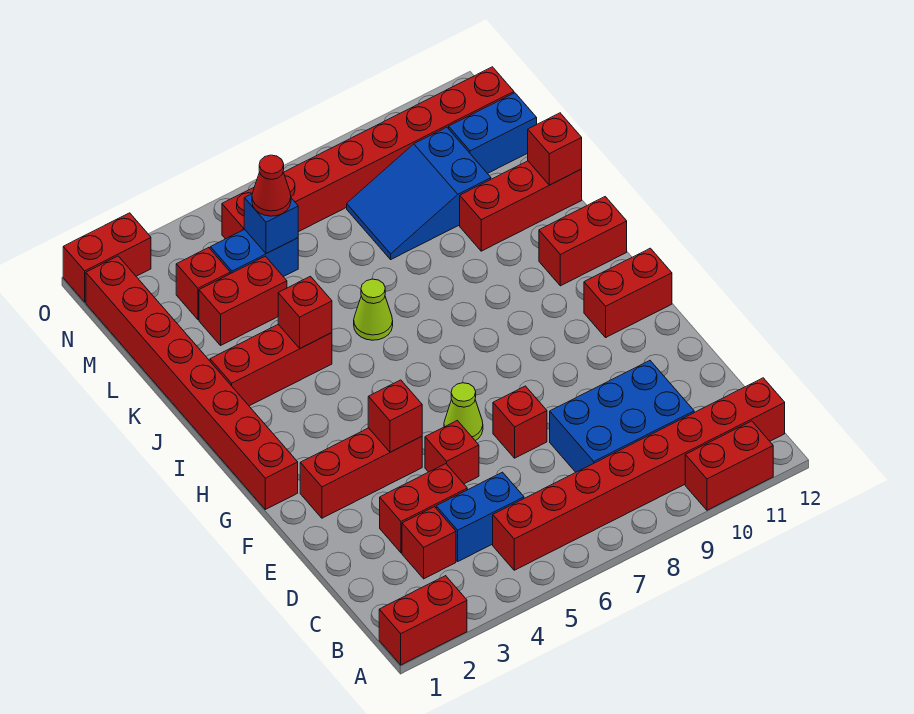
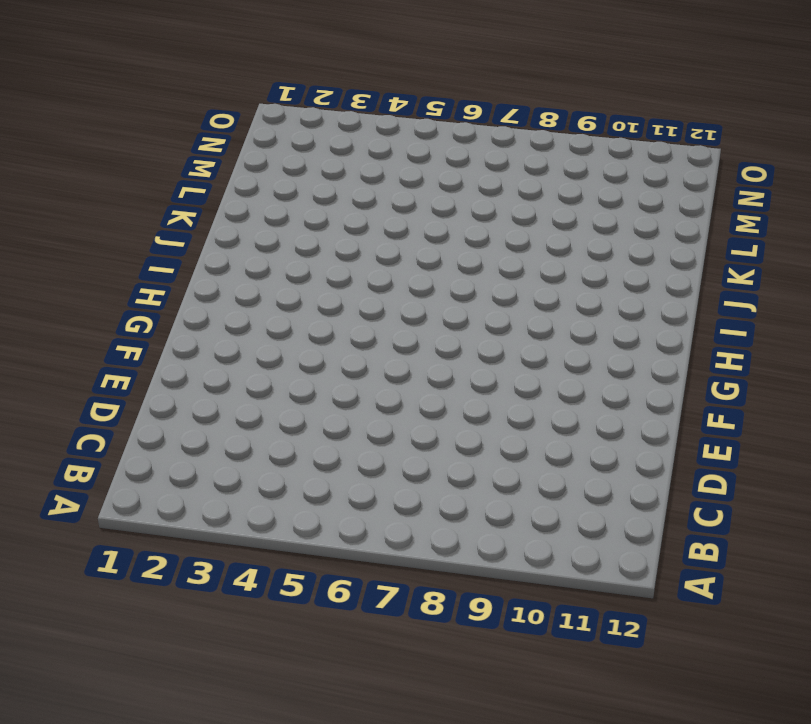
none -> red 1x2 brick [379,576,467,665]
none -> red 1x2 brick [685,421,773,510]
none -> red 1x8 brick [493,378,785,570]

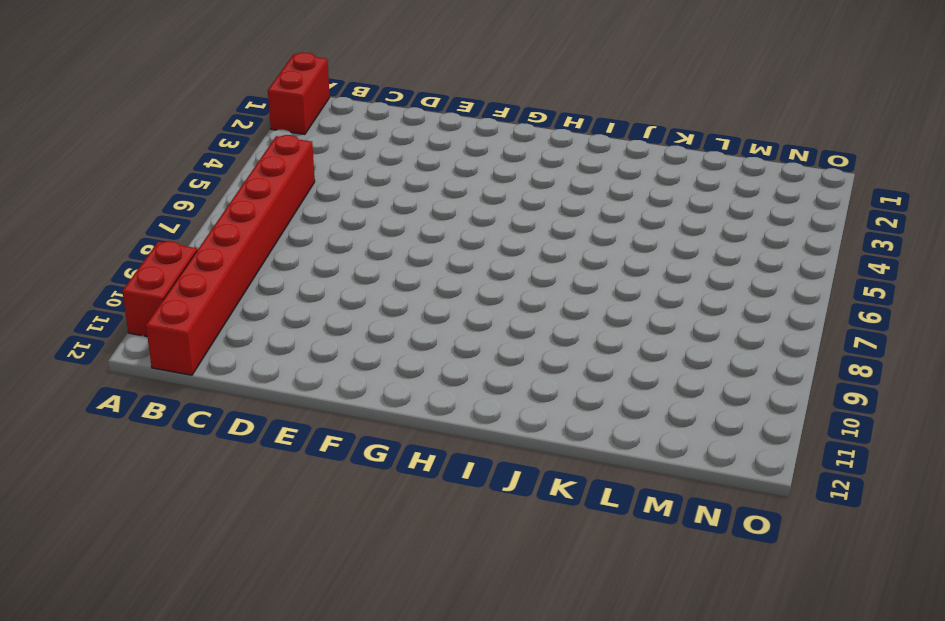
none -> red 1x1 brick [402,507,456,579]
none -> blue 1x2 brick [436,472,524,561]
none -> blue 2x3 brick [550,361,694,472]

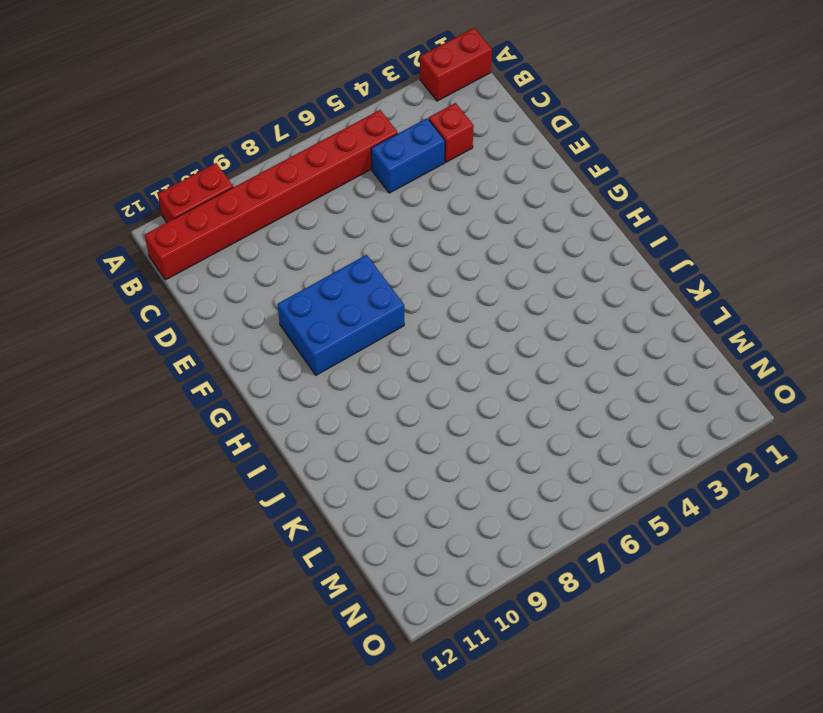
blue 2x3 brick [277,255,404,375] -> blue 2x3 brick moved to [550,361,694,472]
none -> red 1x2 brick [380,464,467,553]
none -> red 1x1 brick [425,420,479,484]
none -> red 1x1 brick [493,386,547,458]

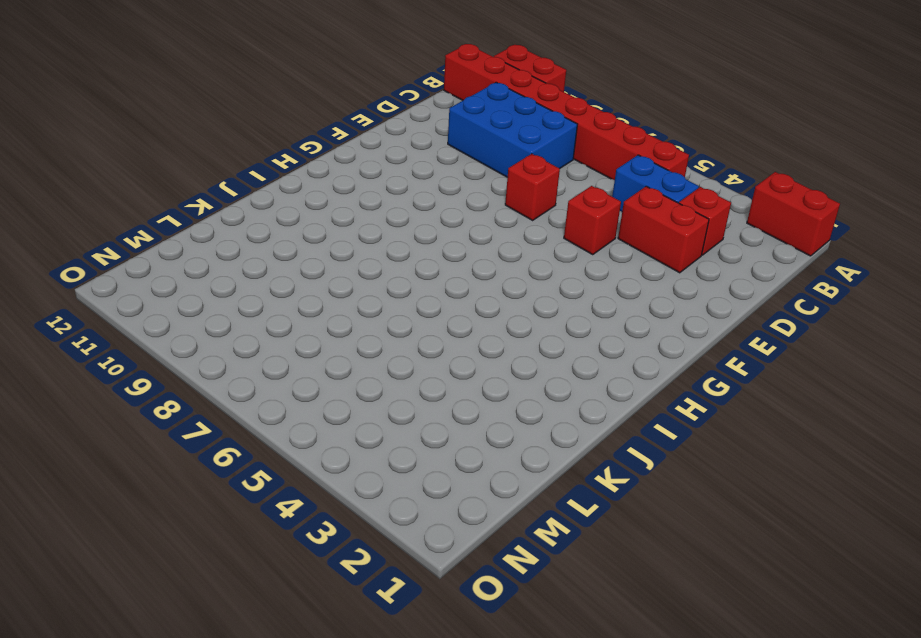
none -> red 1x3 brick [300,428,422,518]
none -> lime 1x1 cone [444,383,483,441]
none -> red 1x8 brick [86,256,298,509]

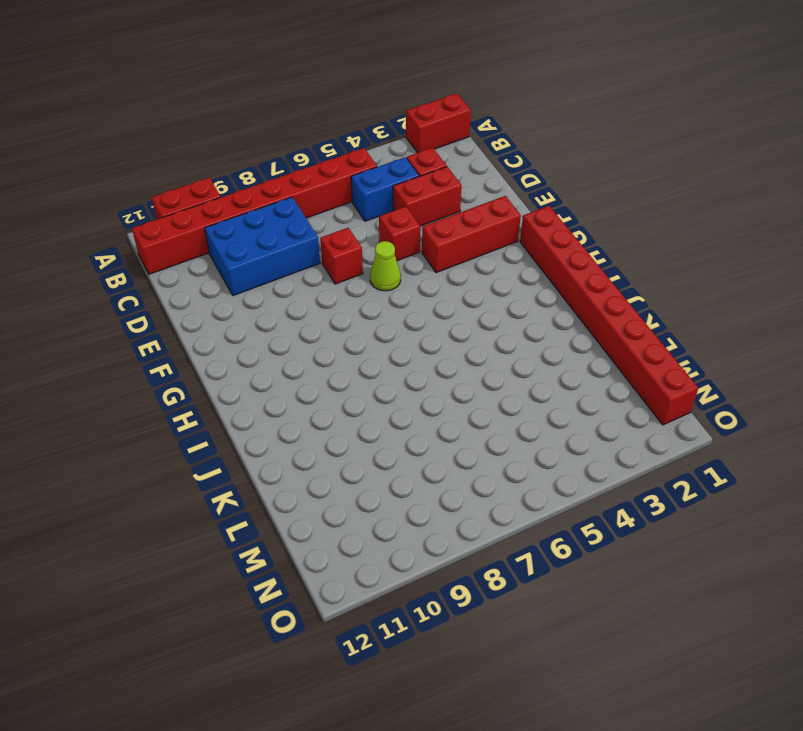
none -> red 1x2 brick [584,248,672,337]
none -> red 1x2 brick [539,197,627,286]
none -> red 1x3 brick [210,324,332,406]

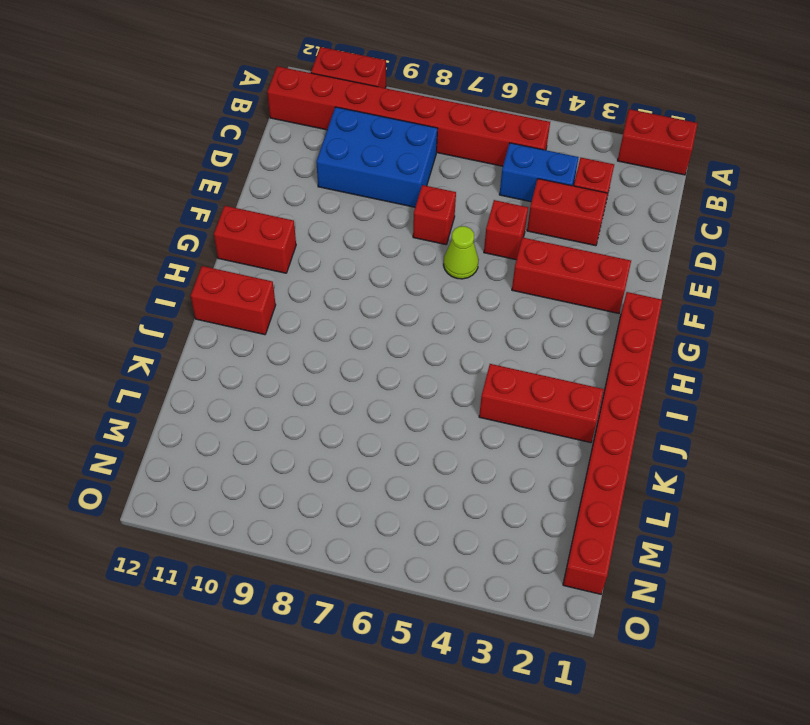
none -> lime 1x1 cone [354,279,393,340]
none -> red 1x3 brick [460,161,582,251]
none -> red 1x2 brick [199,256,287,345]

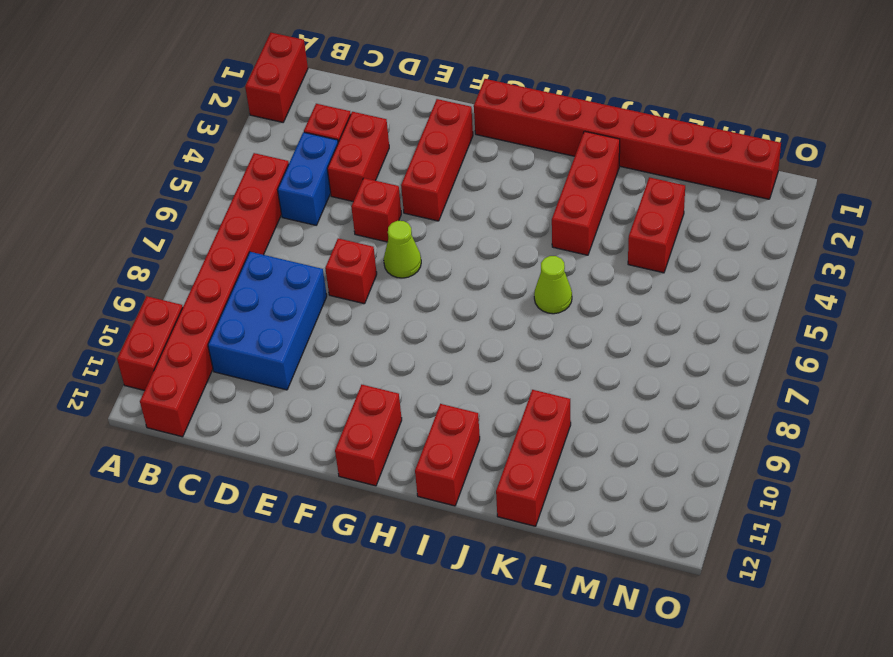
none -> blue 2x3 slope [347,127,491,259]
none -> red 1x1 brick [176,248,230,320]
none -> blue 1x2 brick [210,229,298,277]

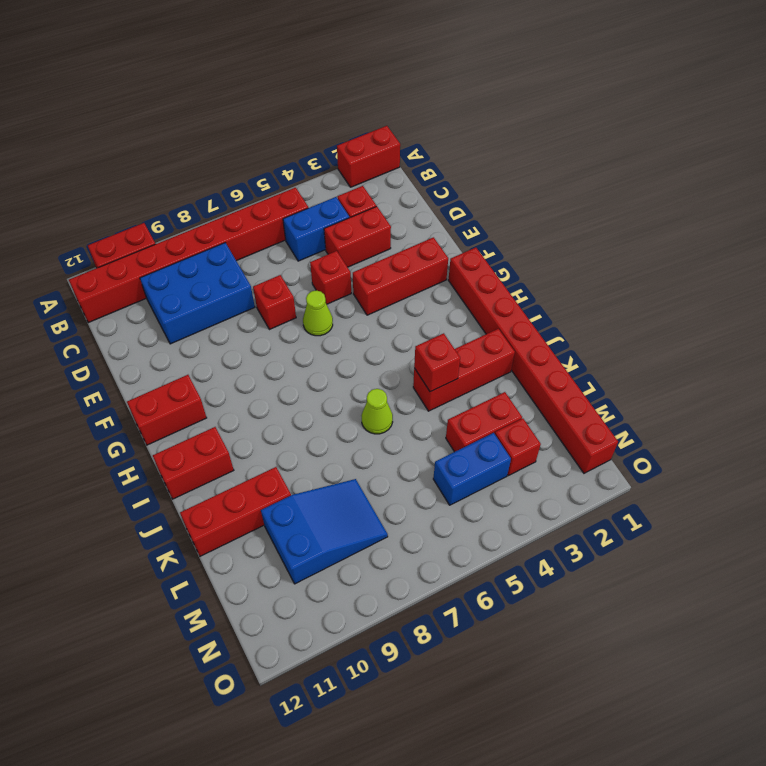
none -> blue 1x2 brick [449,93,537,174]
none -> red 1x8 brick [222,67,514,239]
none -> red 1x2 brick [63,213,151,302]

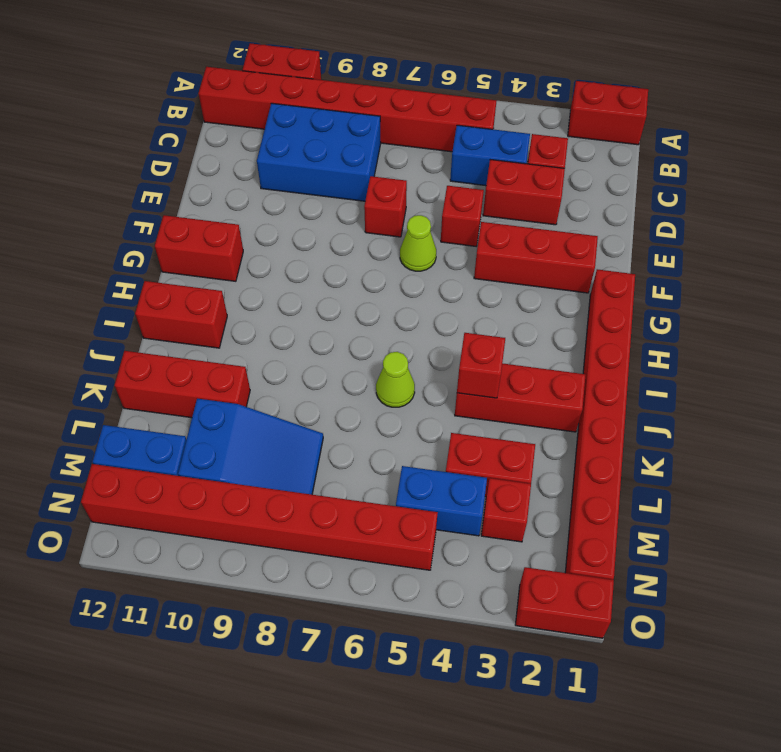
none -> red 1x1 brick [368,380,422,452]
none -> red 1x1 brick [528,113,582,185]
none -> blue 1x1 brick [244,194,298,254]

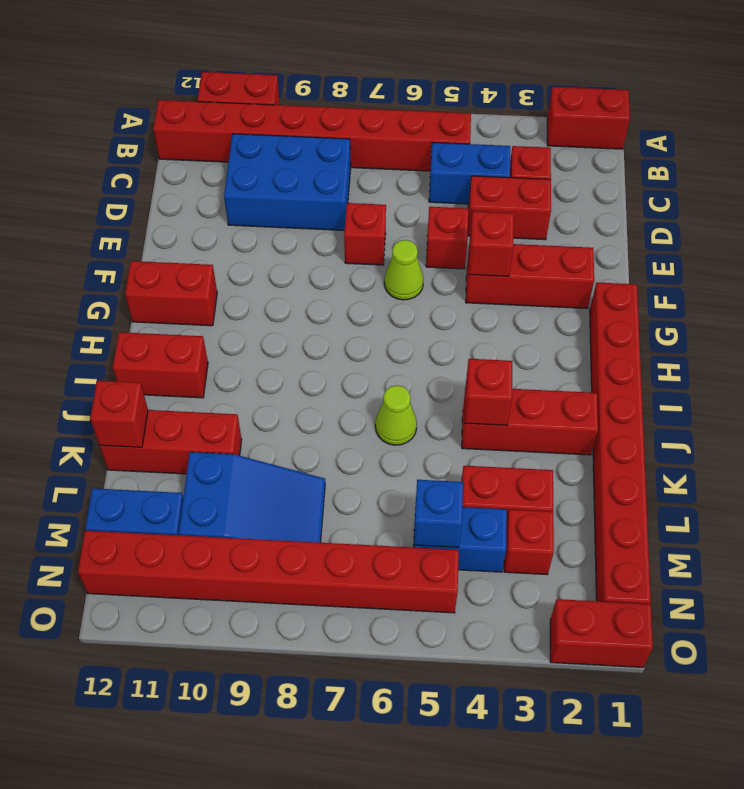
none -> red 1x1 cone [252,155,291,216]

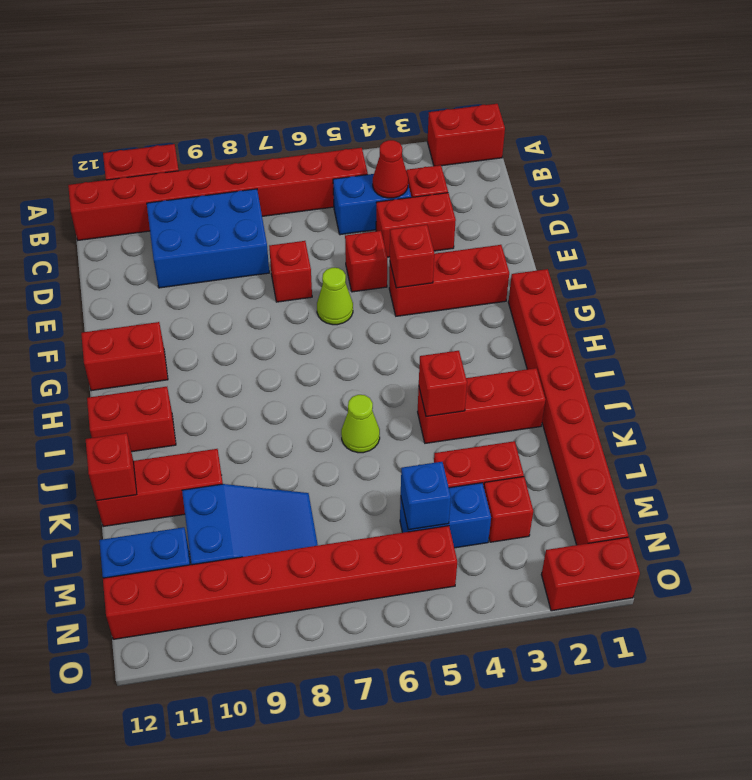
red 1x1 cone [373,140,408,198] -> red 1x1 cone moved to [252,155,291,216]

